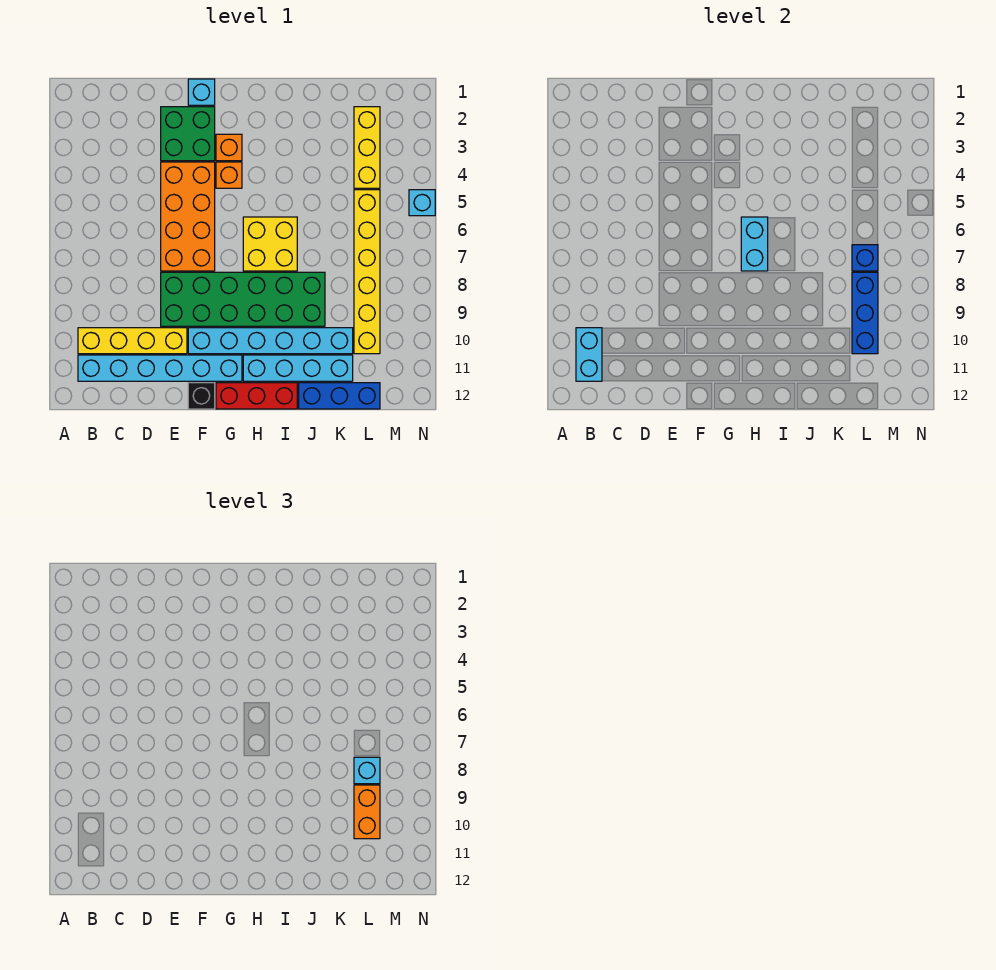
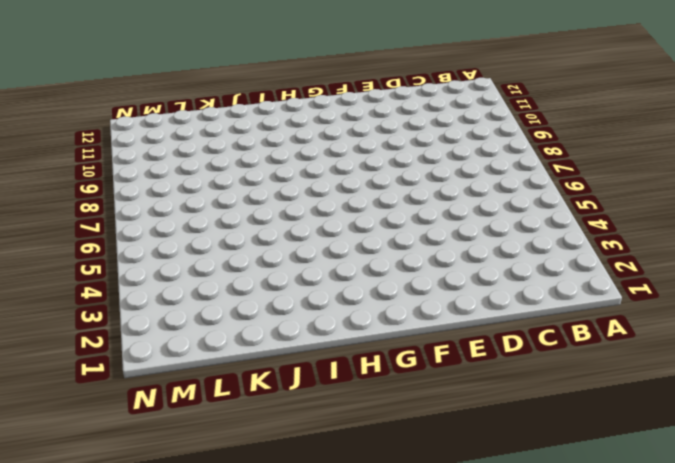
none -> yellow 1x4 brick [78,328,187,354]
none -> cyan 1x6 brick [78,355,242,381]
none -> green 2x2 brick [161,107,215,161]

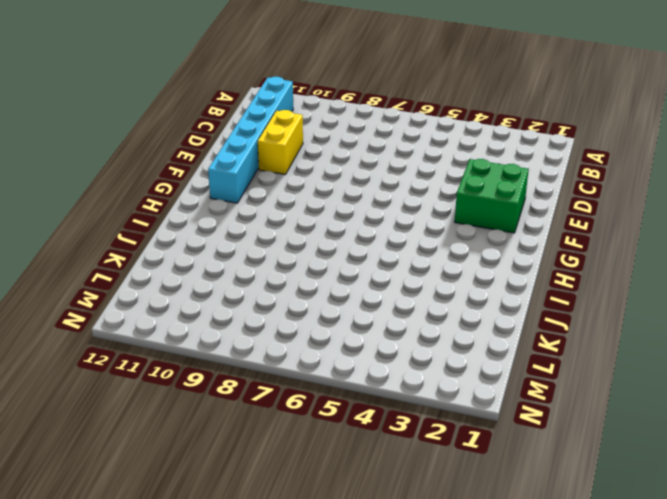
yellow 1x2 brick [258,110,303,174] -> yellow 1x4 brick [78,328,187,354]
none -> orange 2x4 brick [161,162,215,271]
none -> green 2x6 brick [161,272,325,326]
none -> cyan 1x1 brick [188,79,215,105]

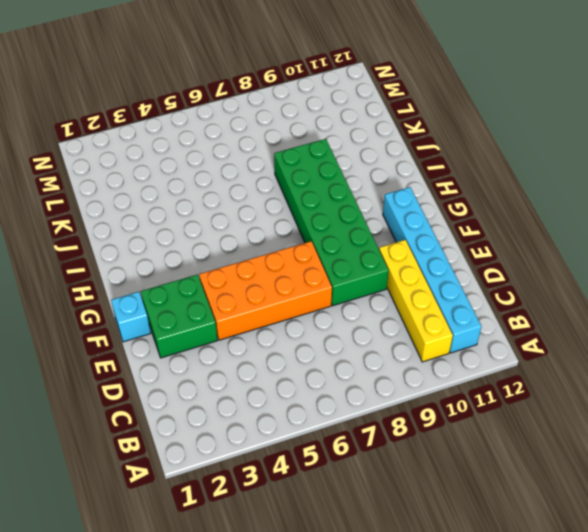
none -> cyan 1x6 brick [188,328,353,354]
none -> black 1x1 brick [188,383,215,409]
none -> orange 1x1 brick [216,134,242,161]

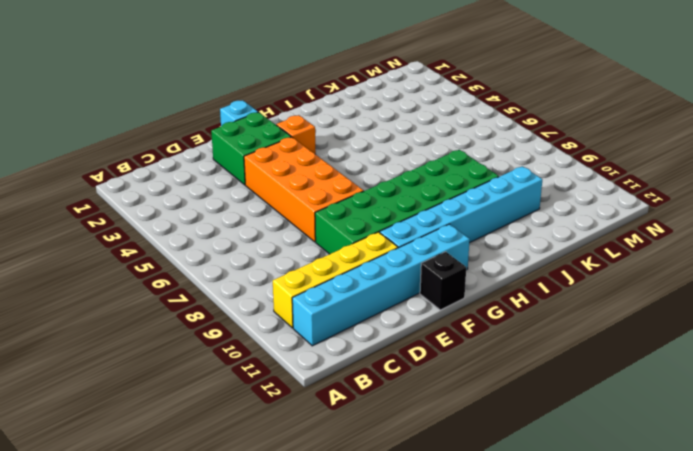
none -> orange 1x1 brick [216,162,242,188]
none -> red 1x3 brick [216,383,297,409]
none -> yellow 2x2 brick [243,217,297,271]

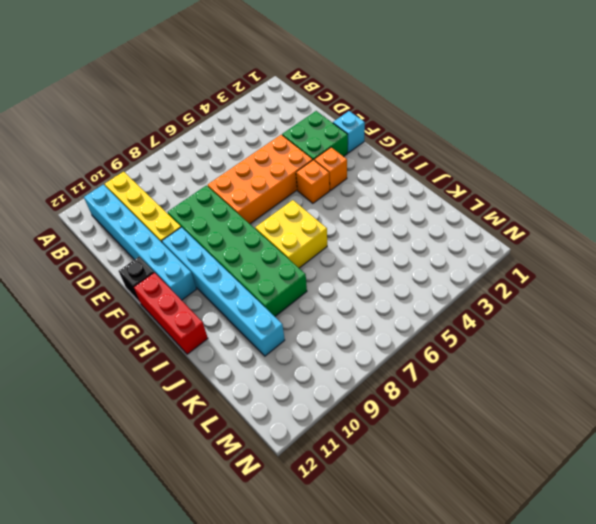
none -> cyan 1x4 brick [243,355,353,381]
none -> blue 1x3 brick [299,383,380,409]
none -> yellow 1x3 brick [354,107,380,188]

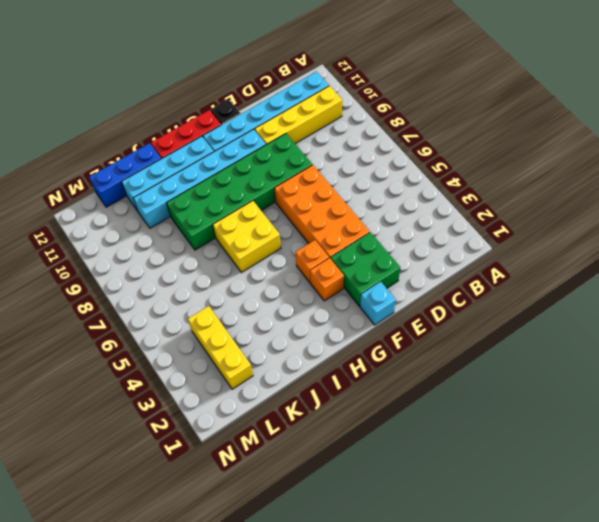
none -> yellow 1x6 brick [354,190,380,354]
none -> cyan 1x1 brick [409,190,435,216]
none -> cyan 1x2 brick [576,328,602,381]

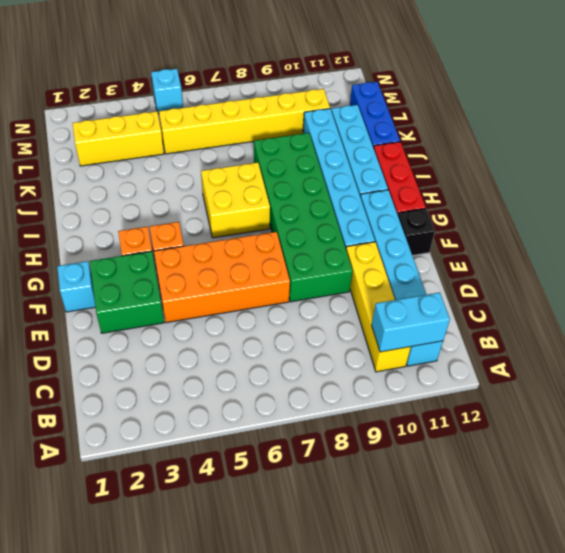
none -> cyan 1x2 brick [741,217,768,271]
none -> blue 1x1 brick [852,245,878,271]
none -> blue 1x3 brick [852,272,878,354]

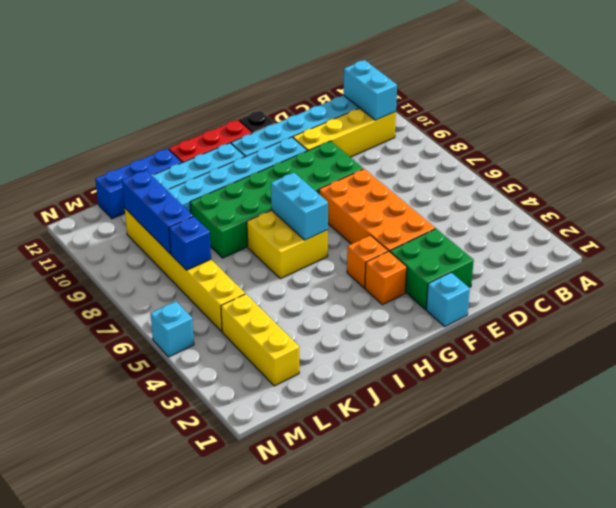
none -> cyan 1x1 brick [354,757,380,784]
none -> orange 1x2 brick [354,785,380,839]

